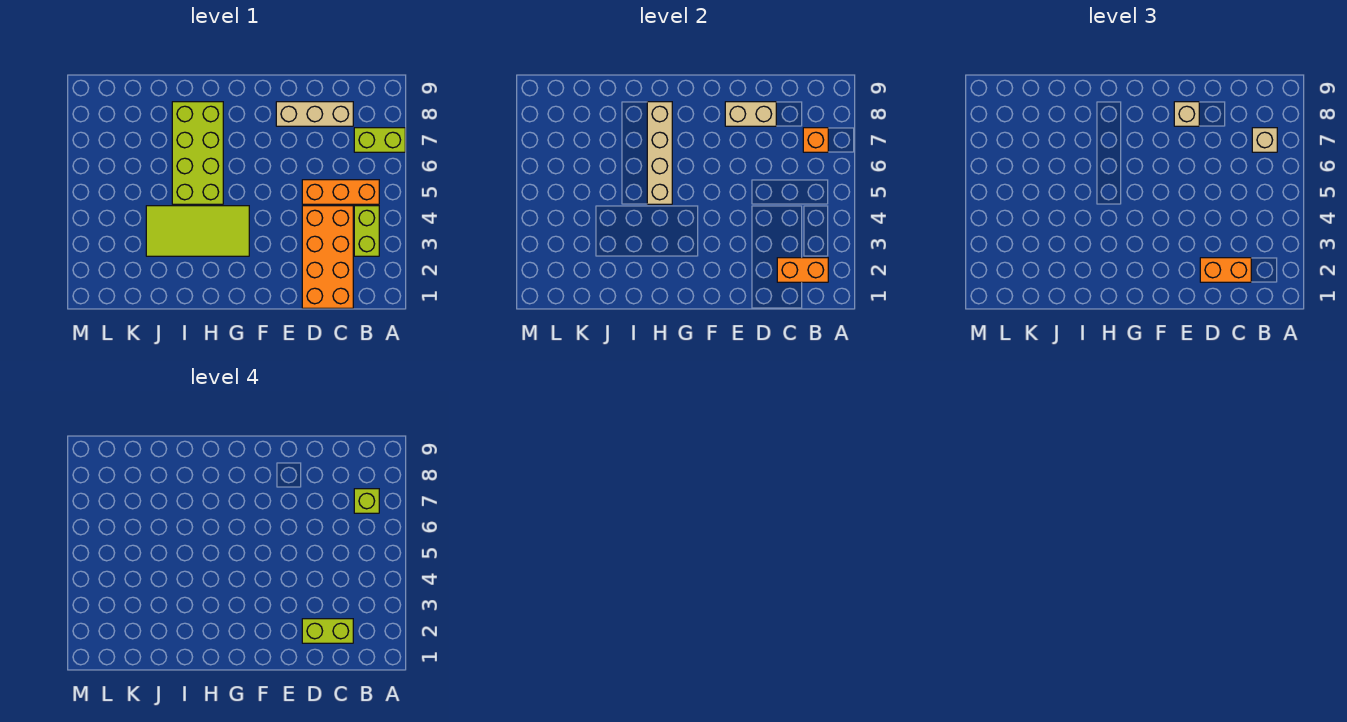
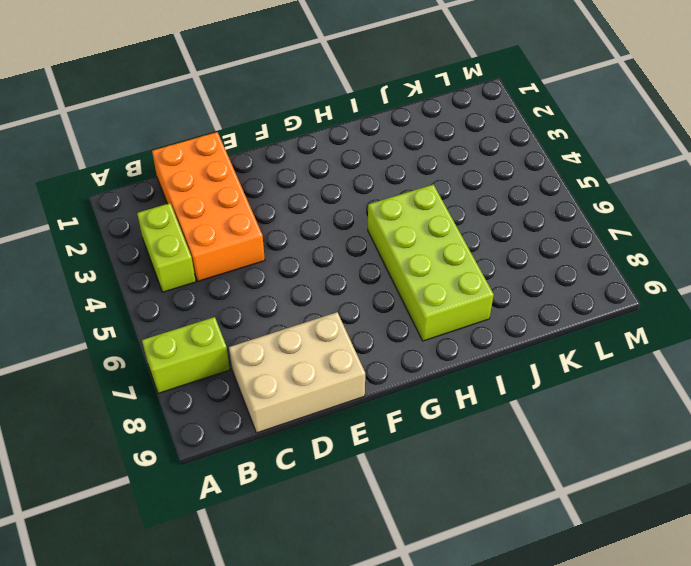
tan 2x3 brick [229,312,365,433] -> tan 1x3 brick [276,102,353,126]
none -> orange 1x3 brick [302,180,379,204]
none -> lime 2x4 tile [146,206,249,256]
none -> orange 1x2 brick [777,258,828,282]

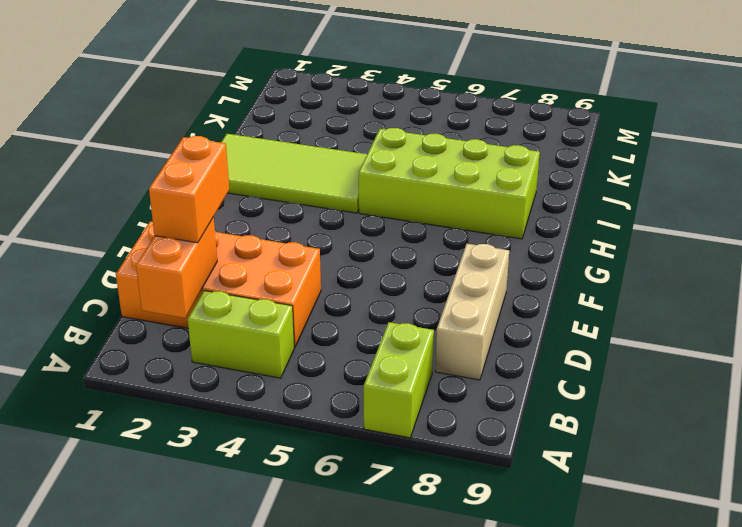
lime 2x4 tile [221,134,367,213] -> lime 2x4 tile turned to [146,206,249,256]
none -> orange 1x3 brick [302,180,379,204]
none -> orange 1x1 brick [803,128,828,152]
none -> tan 1x2 brick [725,102,776,126]

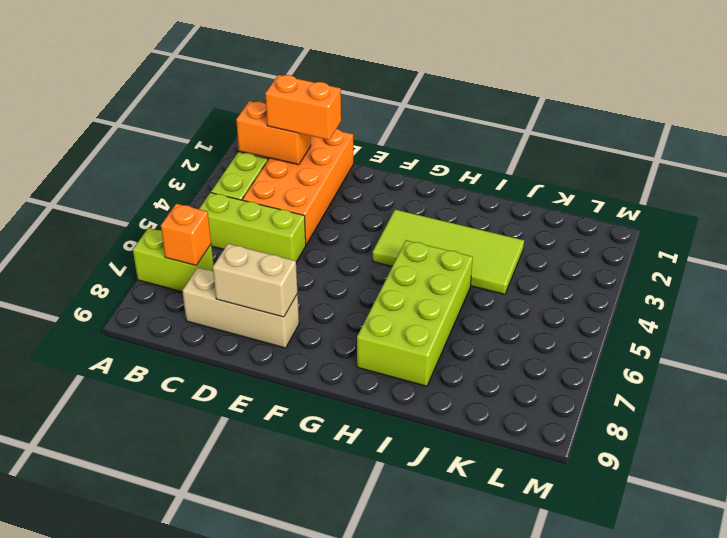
lime 1x3 brick [199,193,306,262] -> orange 1x3 brick [302,180,379,204]
none -> tan 1x4 brick [647,102,672,204]
none -> tan 1x1 brick [1252,128,1277,152]
none -> tan 1x1 brick [1174,102,1199,126]

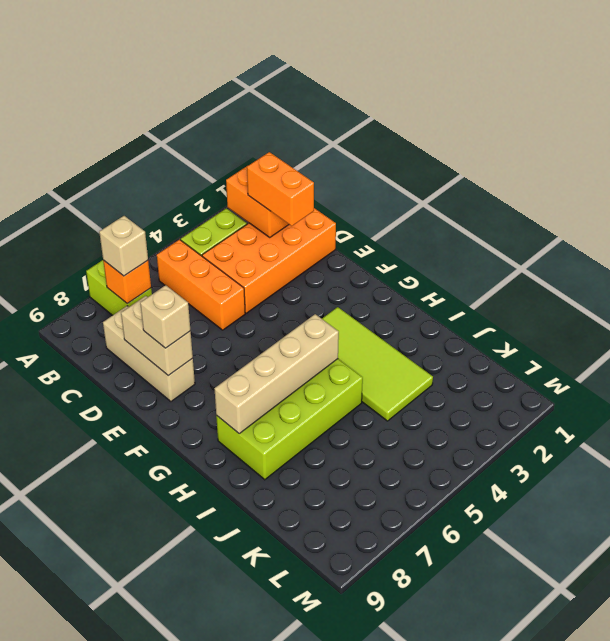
none -> lime 1x1 brick [354,489,379,513]
none -> lime 1x2 brick [302,619,353,643]

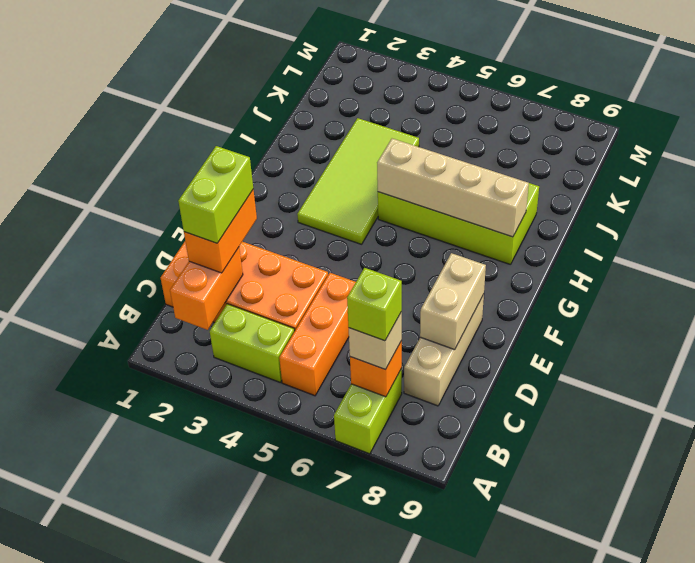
none -> tan 1x1 brick [1174,102,1199,126]

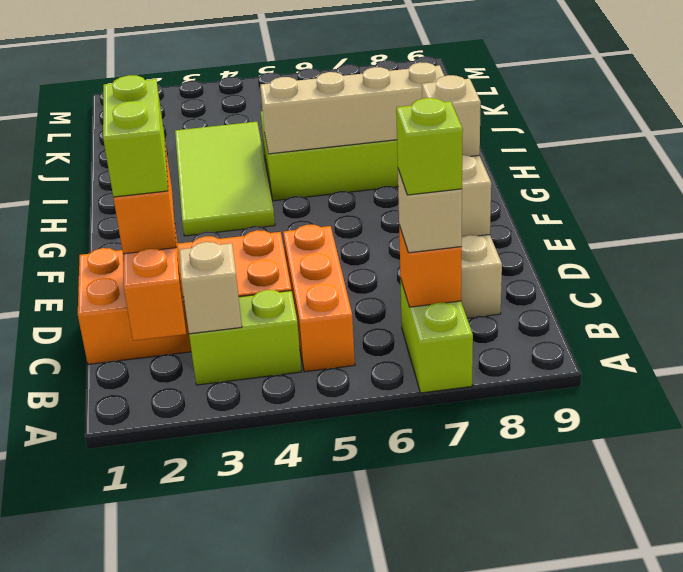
tan 1x1 brick [179,242,242,334] -> none

